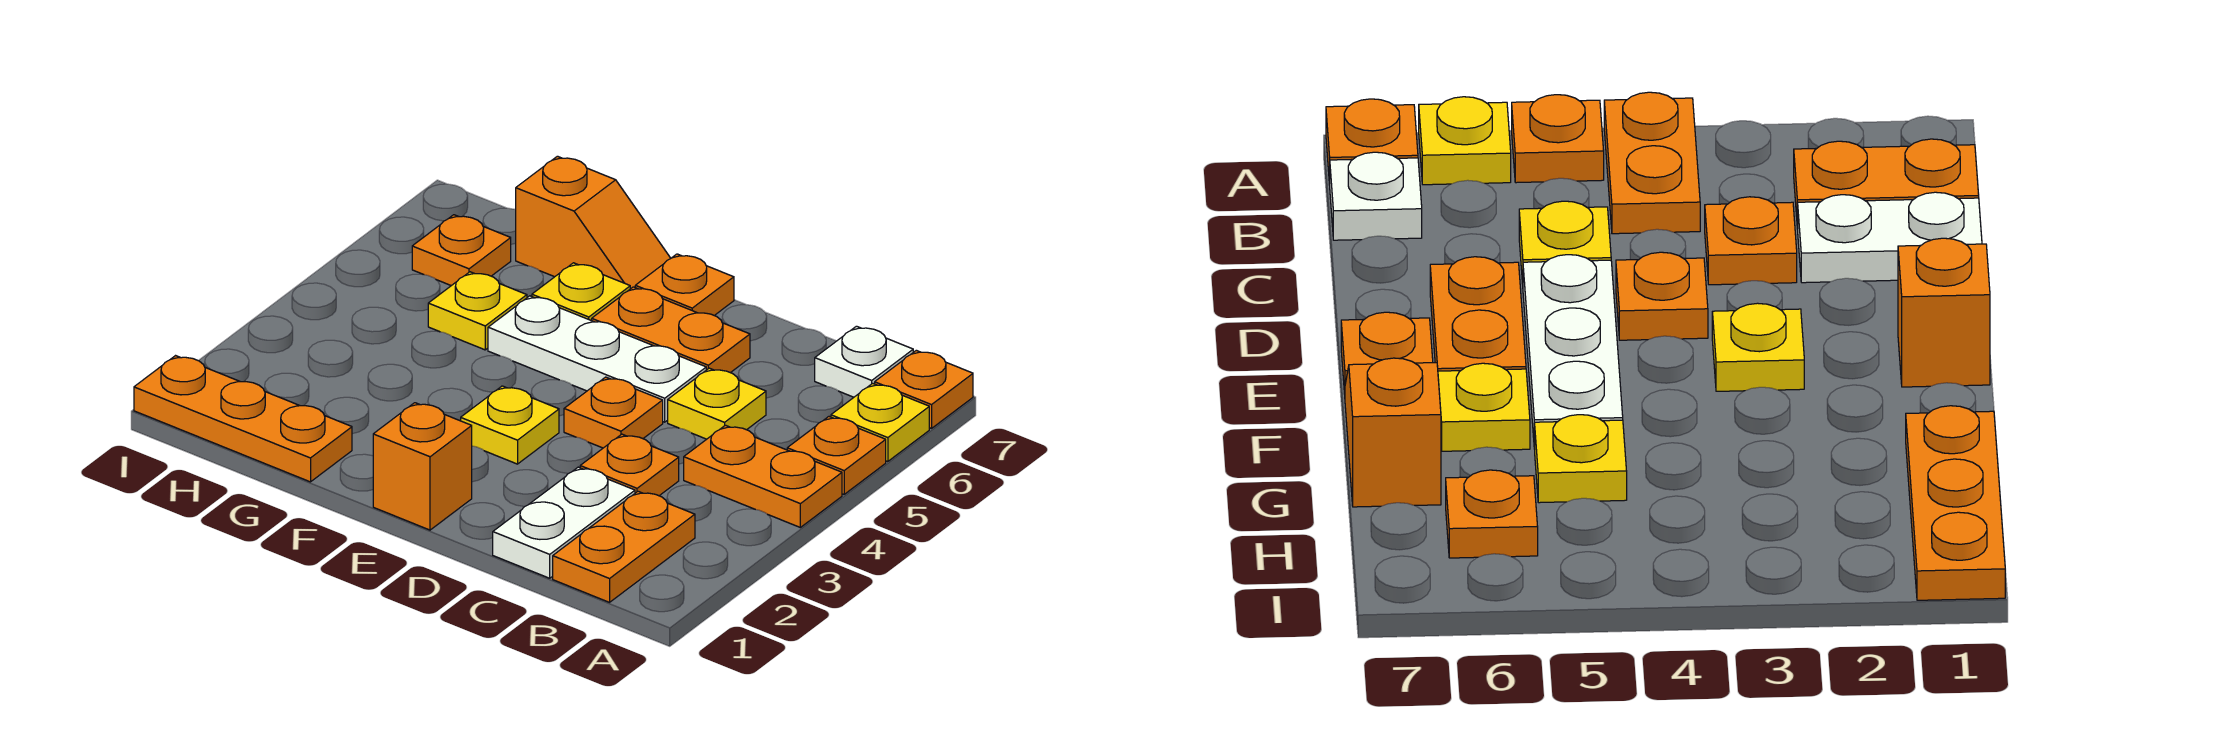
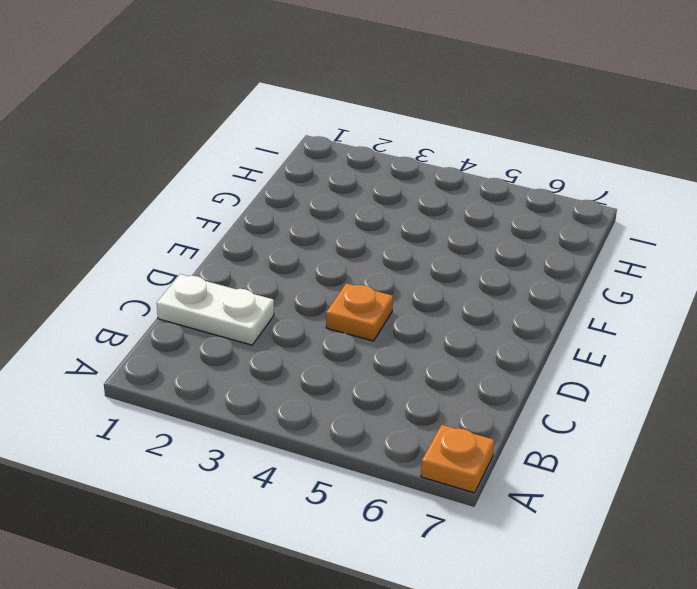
none -> orange 1x2 plate [684,425,842,527]
none -> orange 1x1 plate [787,417,886,494]
none -> yellow 1x1 plate [831,383,929,462]

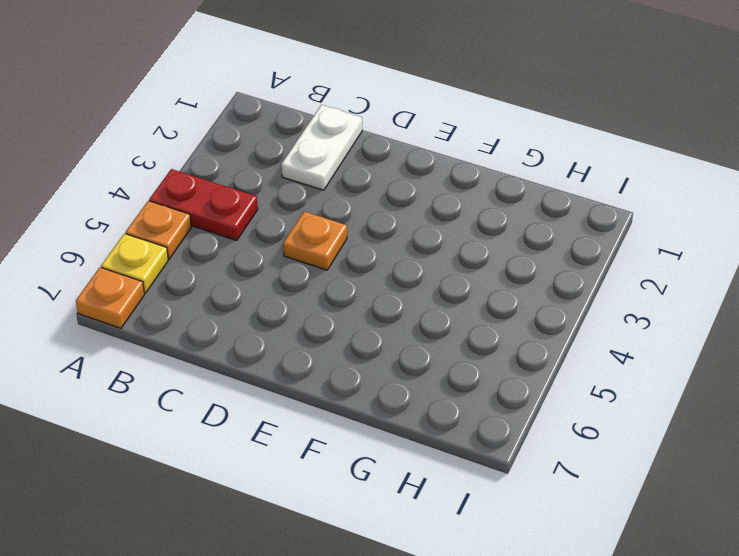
red 1x2 plate [149,169,258,240] -> orange 1x2 plate [684,425,842,527]
none -> orange 1x2 plate [553,491,695,602]
none -> white 1x1 plate [815,326,913,397]
none -> orange 1x1 plate [580,434,679,496]

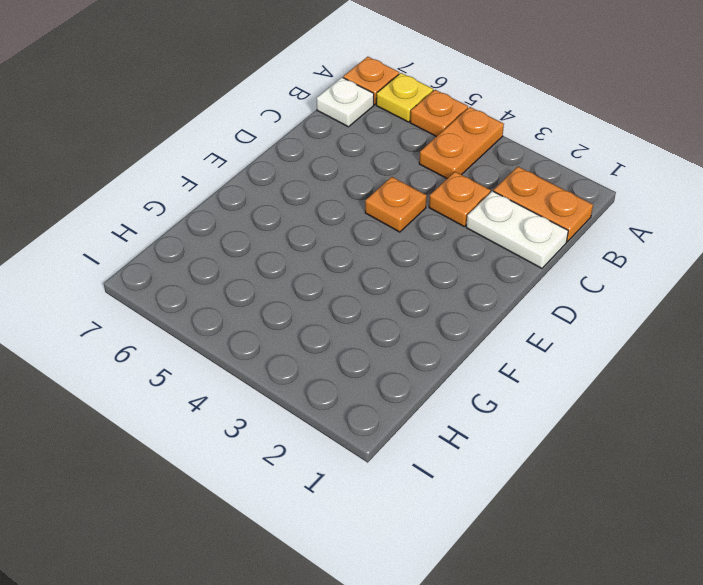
none -> yellow 1x1 plate [668,368,766,439]
none -> white 1x3 plate [488,296,706,422]
none -> orange 1x2 plate [592,287,750,373]

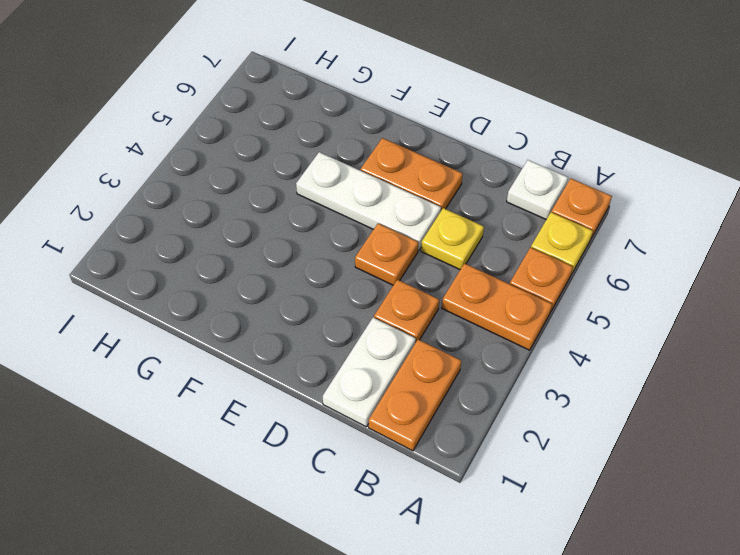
none -> orange 1x1 brick [373,403,472,530]
none -> yellow 1x1 plate [461,386,559,464]
none -> orange 1x1 plate [635,254,734,316]

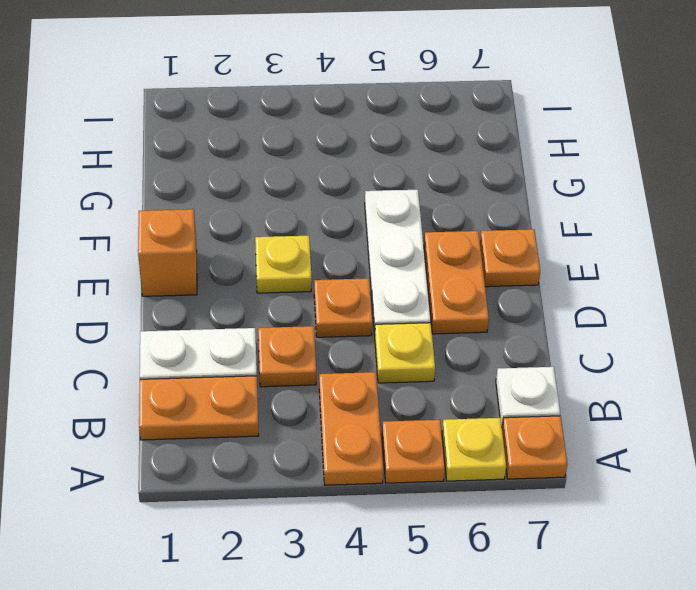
none -> yellow 1x1 plate [532,263,630,321]
none -> orange 1x2 slope [516,156,671,289]
none -> orange 1x3 plate [134,356,352,482]

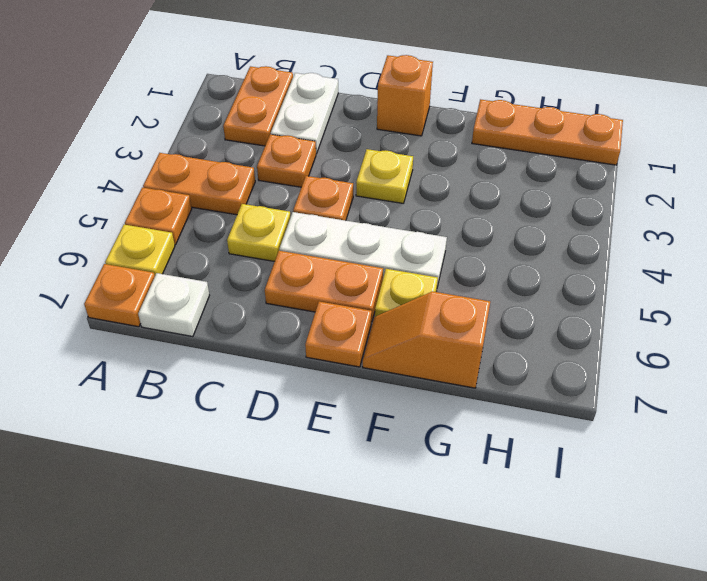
none -> yellow 1x1 plate [428,272,527,350]
none -> orange 1x1 plate [412,215,511,286]

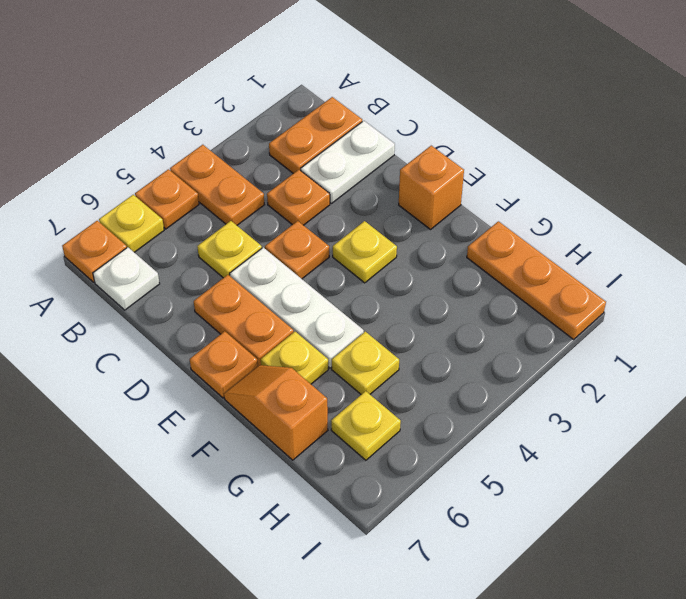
yellow 1x1 plate [331,391,401,460] -> orange 1x1 plate [412,215,511,286]

